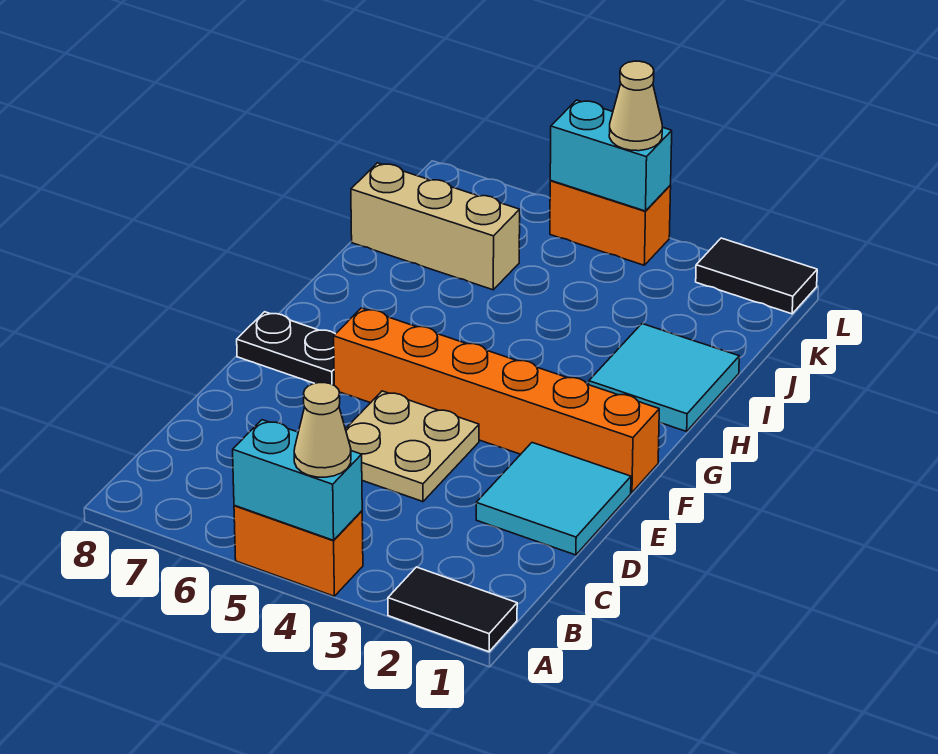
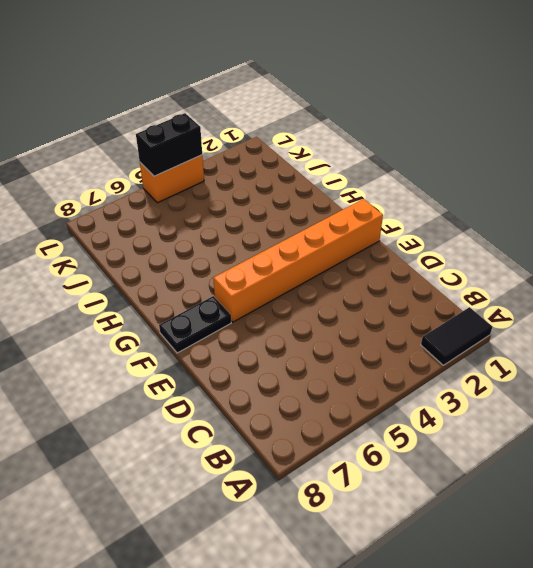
black 1x2 brick [136,113,202,176] -> cyan 1x2 brick [550,100,672,211]
none -> orange 1x2 brick [234,506,363,596]
none -> cyan 2x2 tile [476,443,631,555]
none -> tan 2x2 plate [345,391,479,502]

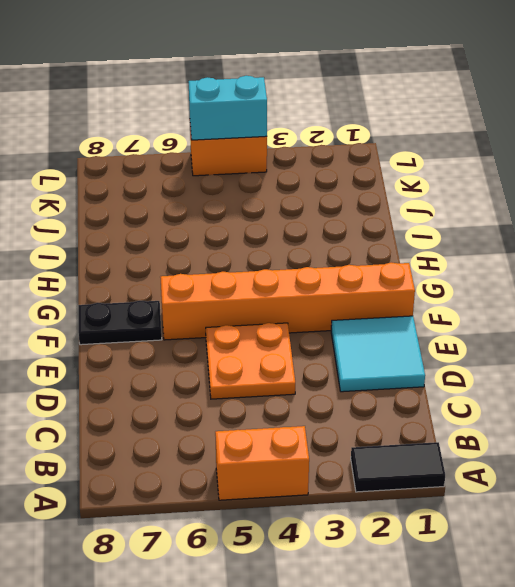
orange 2x2 plate [206,323,295,399] -> tan 2x2 plate [345,391,479,502]
none -> cyan 2x2 tile [589,324,739,431]
none -> tan 1x3 brick [351,163,520,290]
none -> black 1x2 tile [696,238,817,314]

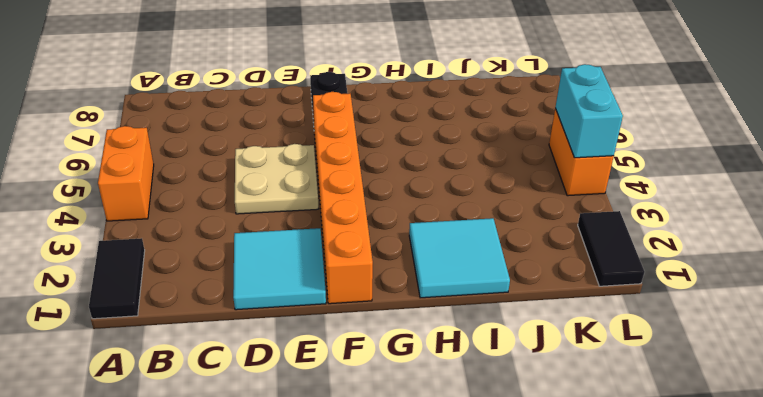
none -> tan 1x3 brick [351,163,520,290]
none -> cyan 1x2 brick [233,420,362,540]
none -> tan 1x1 cone [294,383,351,477]

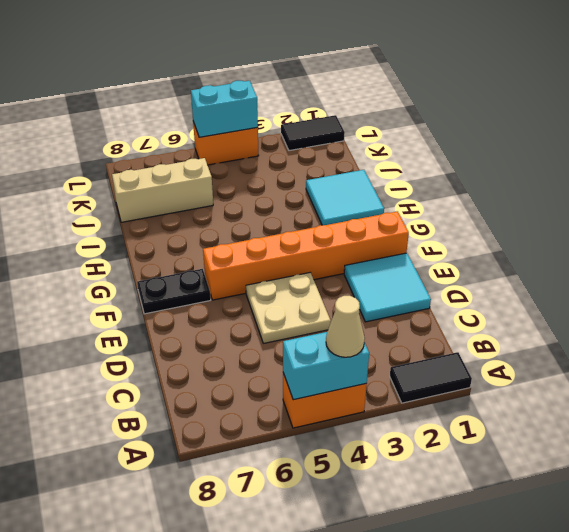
none -> tan 1x1 cone [609,61,662,151]

